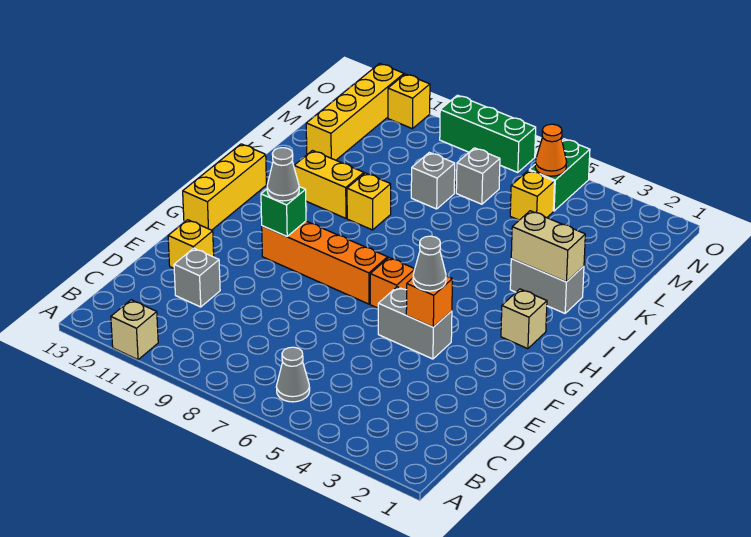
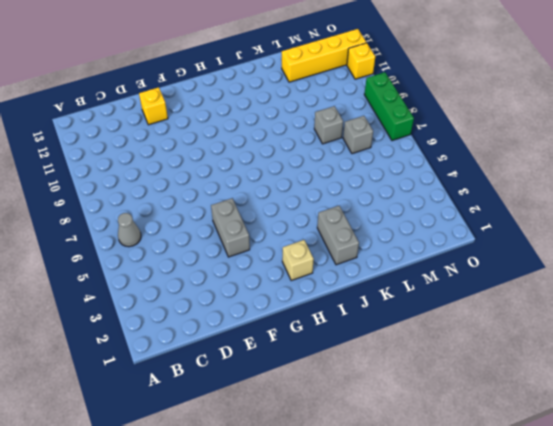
none -> tan 1x1 brick [111,300,158,360]
none -> grey 1x1 brick [174,248,220,307]
none -> orange 1x1 brick [370,258,415,308]

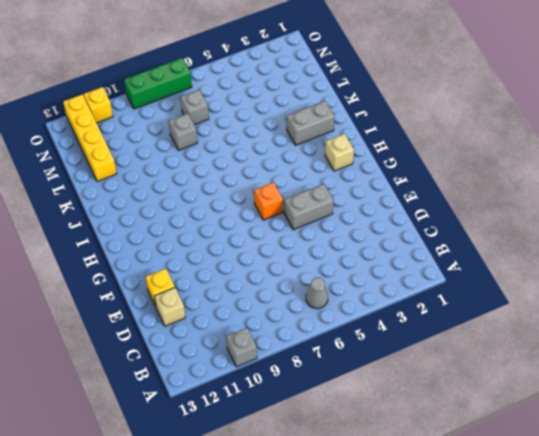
grey 1x1 brick [226,328,257,367] -> grey 1x1 brick moved to [174,248,220,307]
tan 1x1 brick [155,288,185,326] -> tan 1x1 brick moved to [111,300,158,360]
none -> orange 1x4 brick [262,221,388,304]
none -> yellow 1x3 brick [183,144,266,230]
none -> yellow 1x1 brick [347,173,391,230]

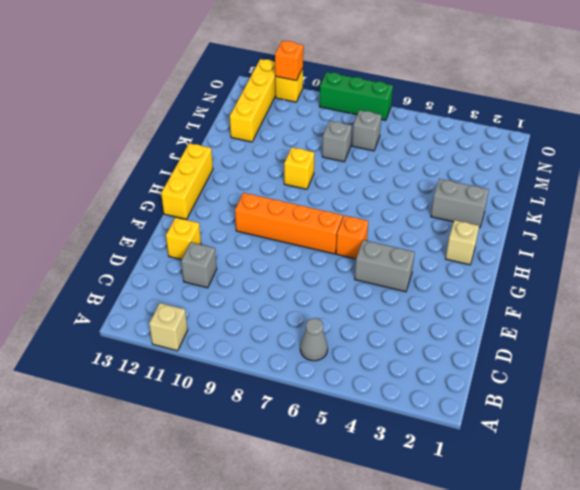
orange 1x1 brick [275,41,303,80] -> orange 1x1 brick moved to [406,276,452,327]
none -> yellow 1x2 brick [294,151,364,218]
none -> yellow 1x1 brick [510,170,554,220]
none -> green 1x2 brick [529,139,590,211]

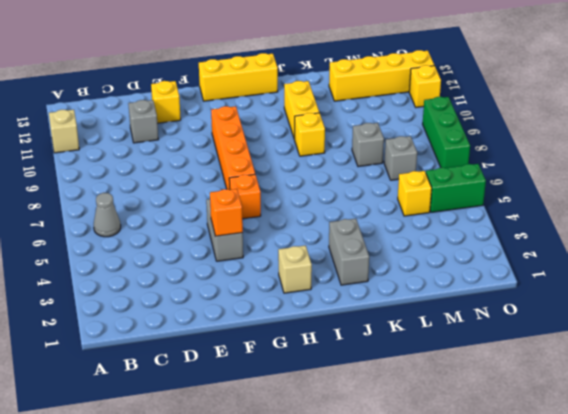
none -> green 1x1 brick [261,187,306,236]
none -> tan 1x2 brick [511,211,585,282]
none -> orange 1x1 cone [535,124,567,176]

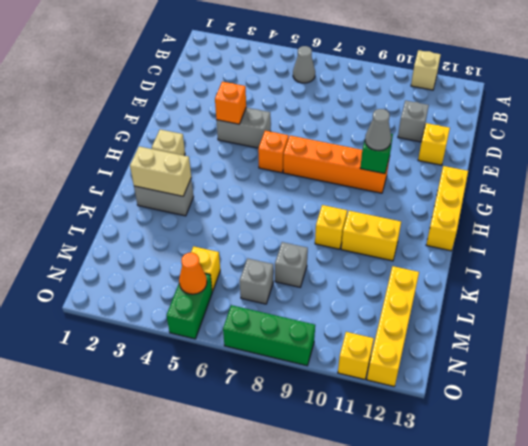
none -> grey 1x1 cone [413,236,446,291]

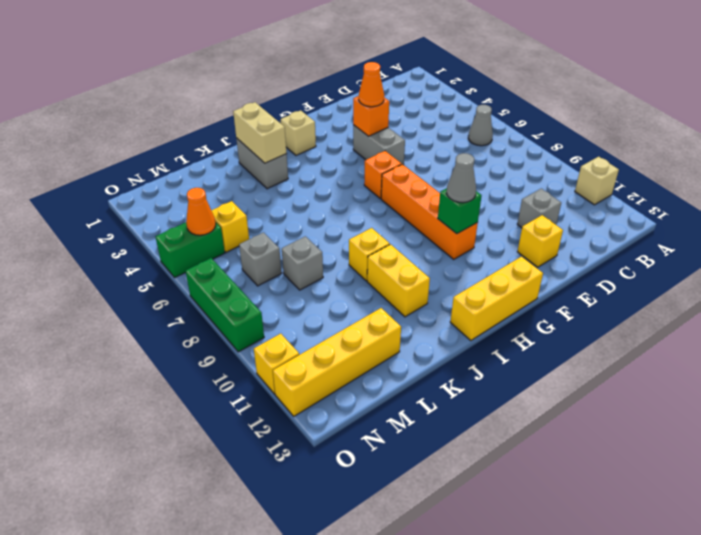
orange 1x1 cone [359,62,384,107] -> grey 1x1 cone [413,236,446,291]

